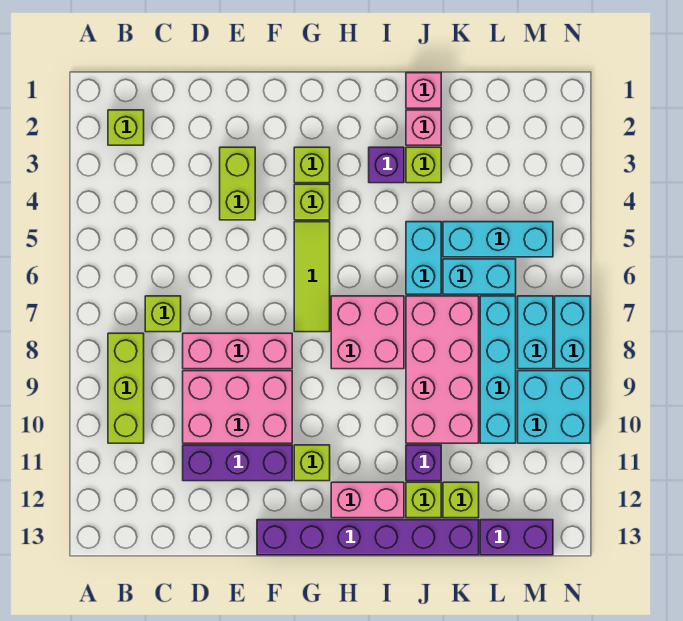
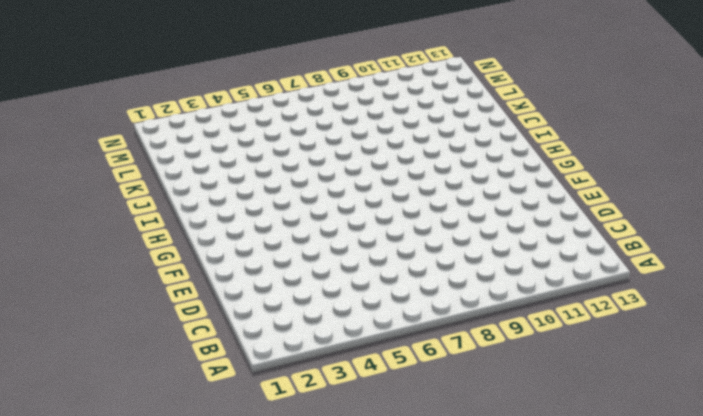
none -> lime 1x1 brick [108,110,144,145]
none -> lime 1x3 brick [108,333,144,443]
none -> lime 1x1 brick [145,296,181,332]
none -> pink 1x3 brick [183,333,292,369]

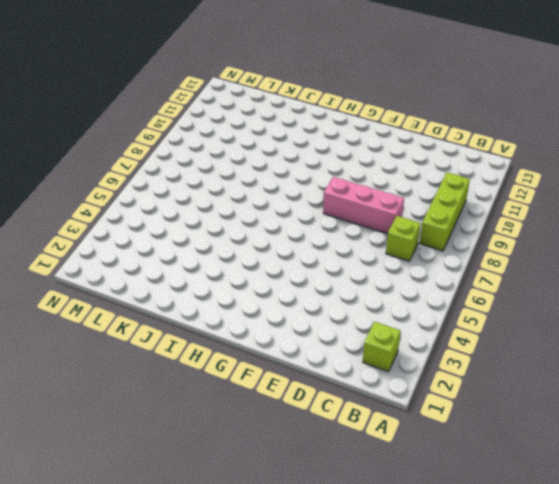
none -> pink 2x3 brick [183,371,292,443]
none -> purple 1x3 brick [183,445,292,481]
none -> lime 1x2 brick [220,147,255,220]
none -> purple 1x6 brick [257,520,479,555]

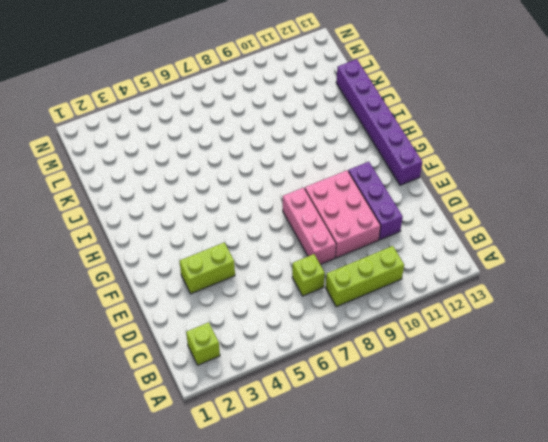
none -> lime 1x1 brick [294,147,330,183]
none -> lime 1x1 brick [294,184,330,220]
none -> lime 1x3 tile [294,222,330,332]
none -> lime 1x1 brick [294,445,330,481]

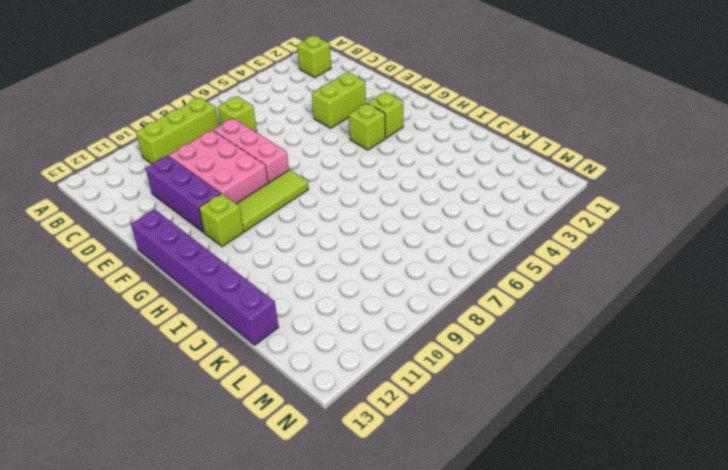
lime 1x3 tile [236,170,309,231] -> lime 1x3 tile moved to [294,222,330,332]
none -> pink 2x2 brick [331,296,404,369]
none -> pink 1x2 brick [331,482,404,518]
none -> purple 1x1 brick [369,147,404,183]
none -> pink 1x1 brick [406,73,441,108]

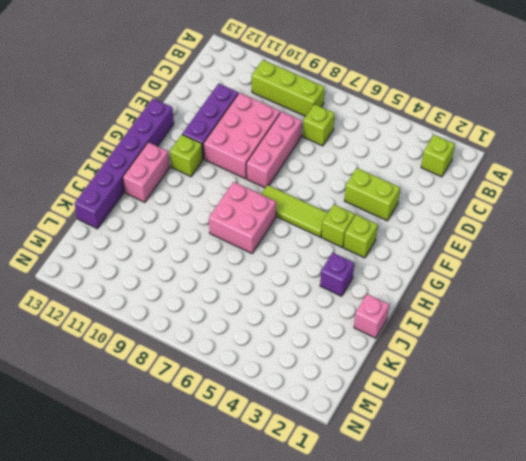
none -> pink 1x1 brick [406,110,441,145]
none -> lime 1x1 brick [406,147,441,183]
none -> cyan 1x2 brick [406,222,441,294]
none -> pink 2x4 brick [406,296,479,443]

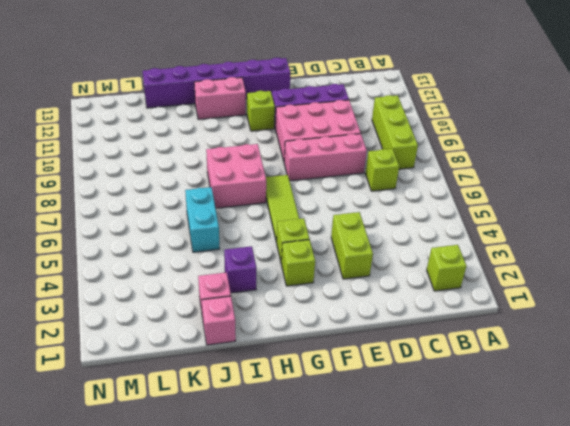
none -> lime 1x1 brick [406,147,441,183]
none -> pink 2x4 brick [406,296,479,443]
none -> purple 1x1 brick [406,445,441,481]
none -> lime 1x1 brick [406,482,441,518]

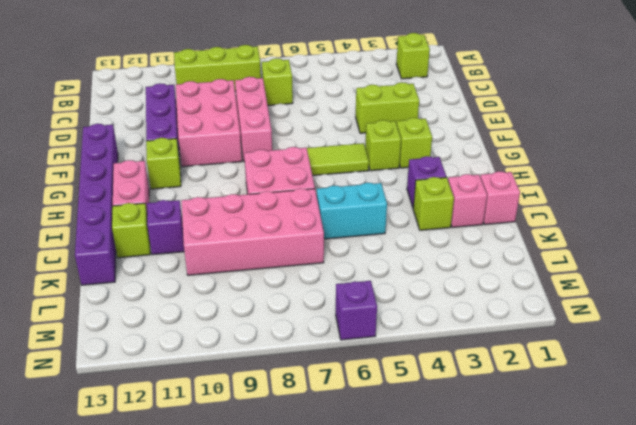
purple 1x1 brick [336,281,377,340] -> none
none -> cyan 1x3 brick [443,222,553,257]
none -> cyan 1x2 brick [443,259,516,294]
none -> lime 1x1 brick [443,482,479,518]
none -> cyan 1x4 brick [480,296,516,443]

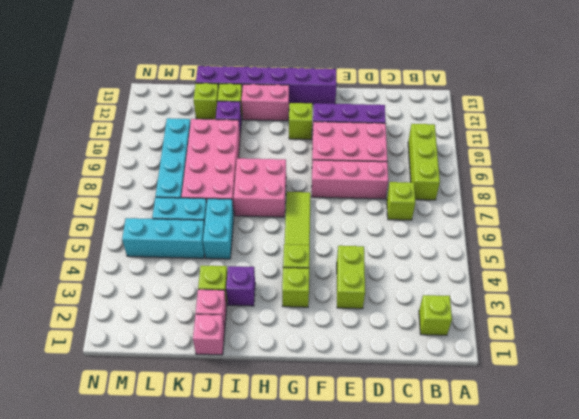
none -> purple 1x2 brick [480,520,553,555]
none -> cyan 1x2 brick [518,296,553,369]
none -> cyan 2x2 brick [518,371,590,443]
none -> cyan 1x2 brick [555,296,590,369]

